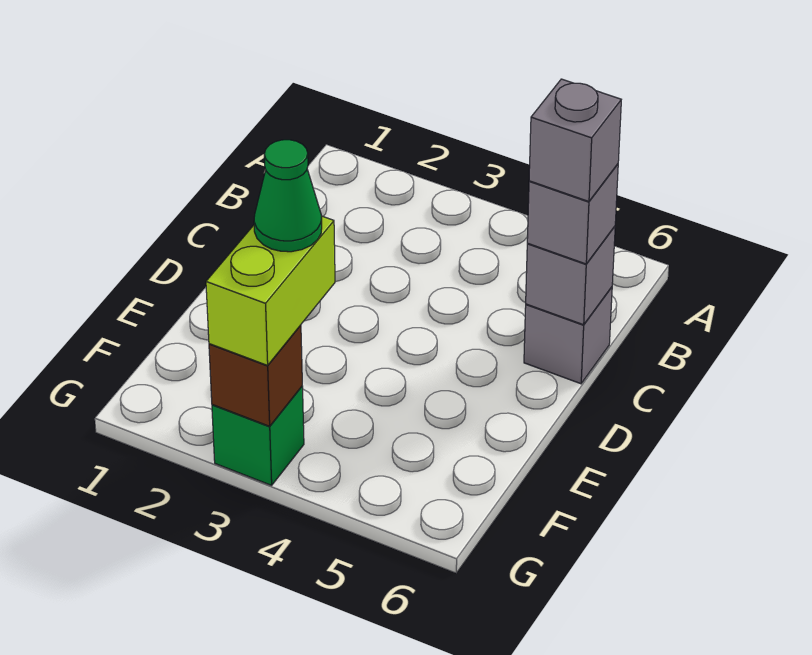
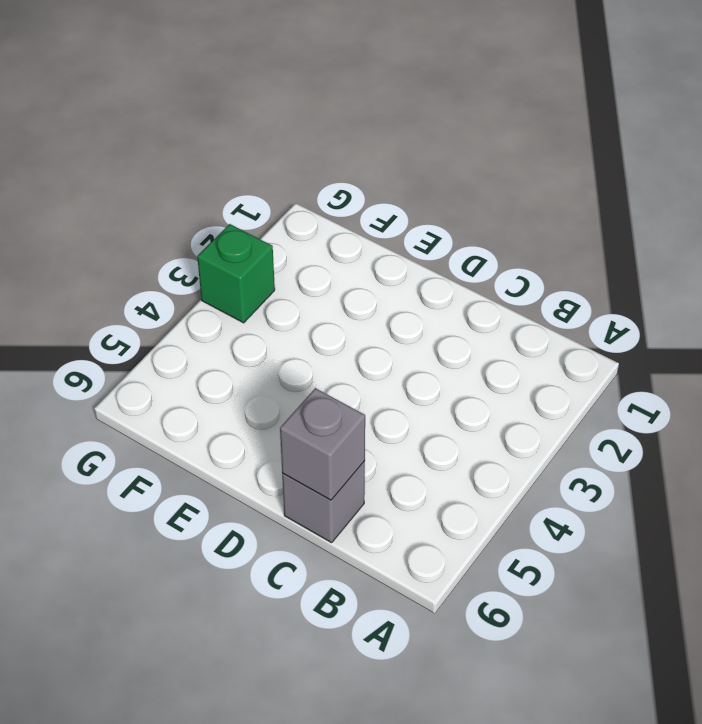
none -> brown 1x1 brick [209,325,302,426]
none -> grey 1x1 brick [527,164,618,264]

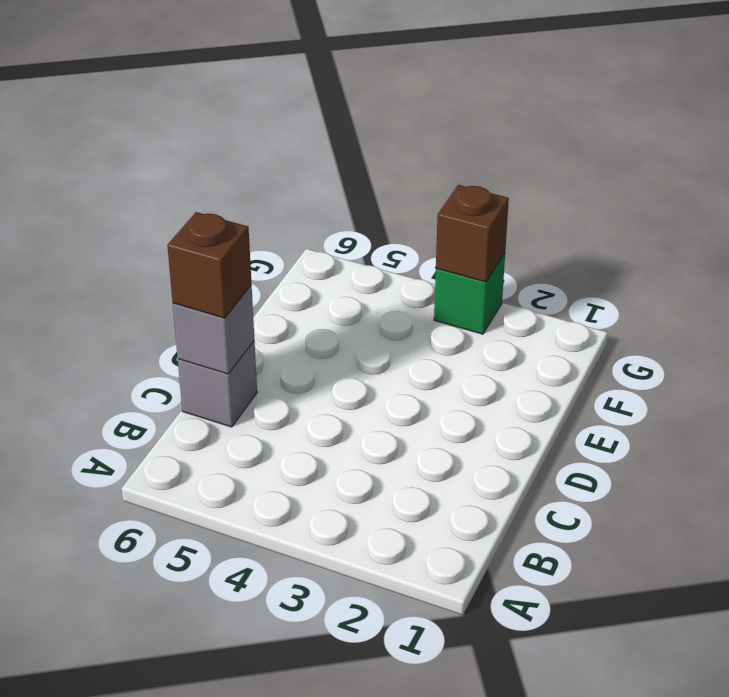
brown 1x1 brick [167,212,251,318] -> grey 1x1 brick [527,164,618,264]
none -> lime 1x2 brick [206,216,335,365]
none -> grey 1x1 brick [529,79,621,202]

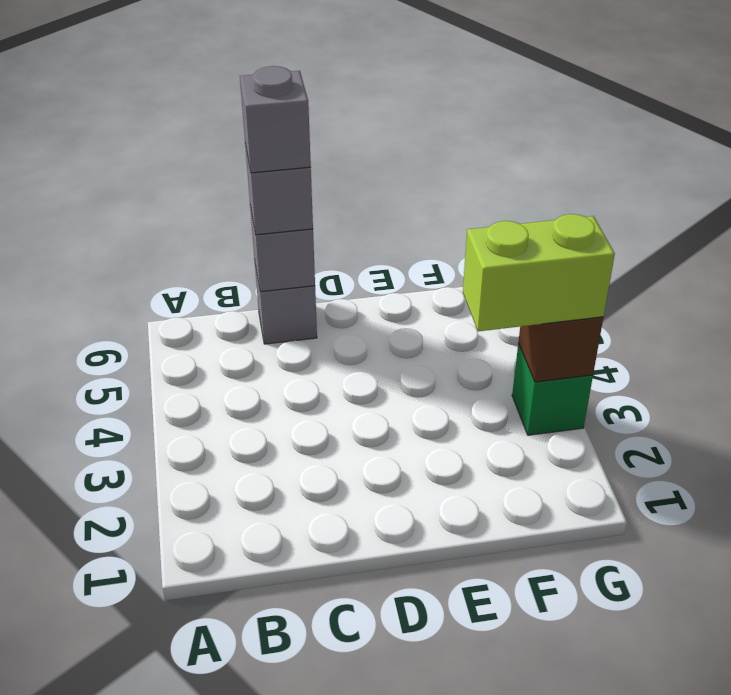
none -> green 1x1 cone [254,140,322,252]

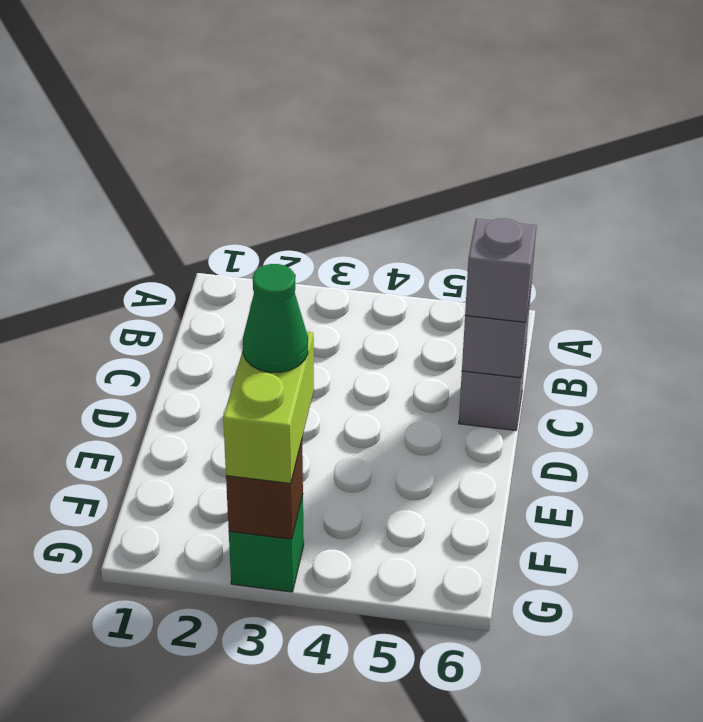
none -> grey 1x1 brick [529,79,621,202]

